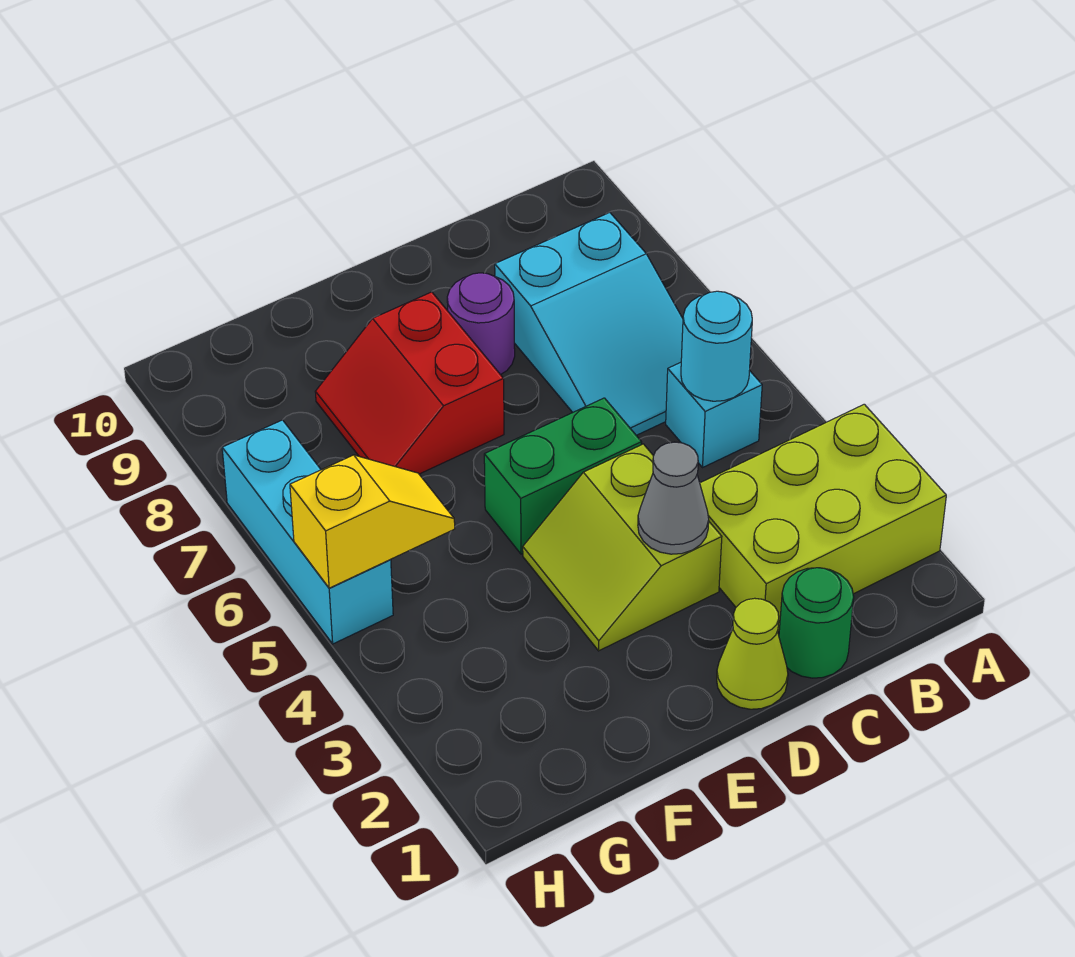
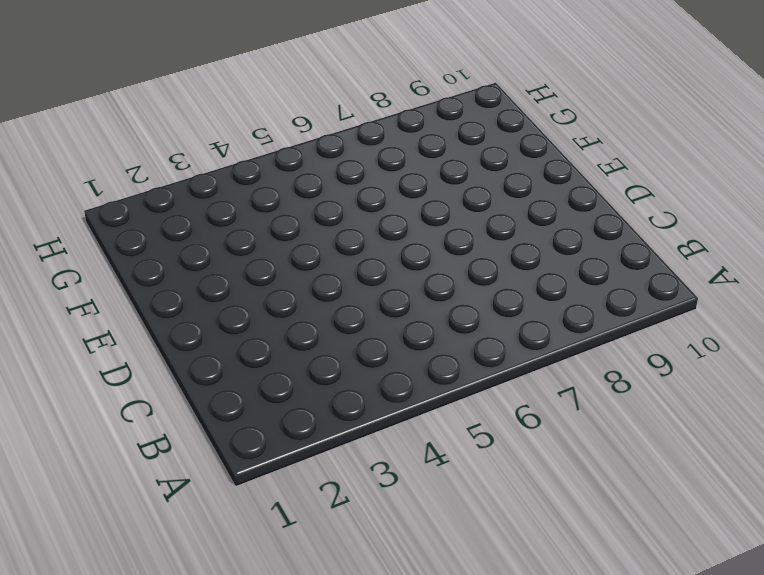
none -> lime 2x3 brick [700,404,946,631]
none -> cyan 1x1 brick [666,362,762,467]
none -> cyan 2x3 slope [495,213,683,435]

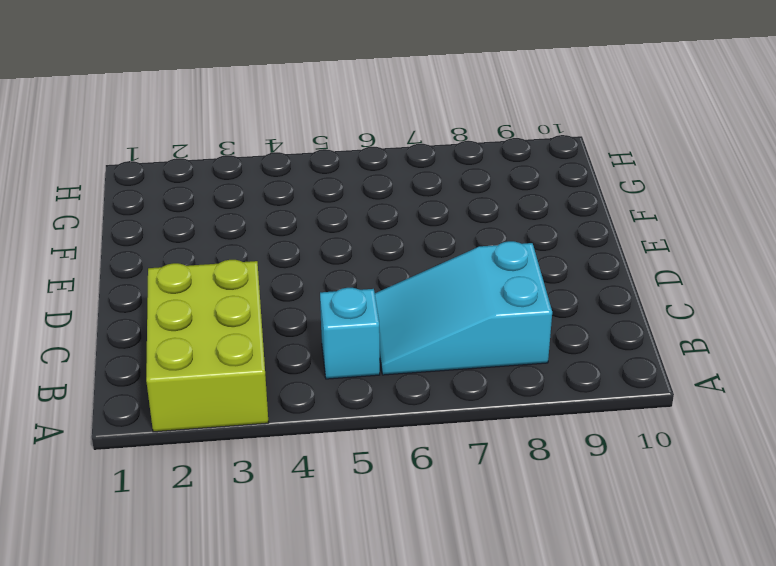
none -> green 1x1 round brick [779,568,854,678]
none -> lime 1x1 cone [717,598,788,709]
none -> lime 2x2 slope [523,444,722,651]

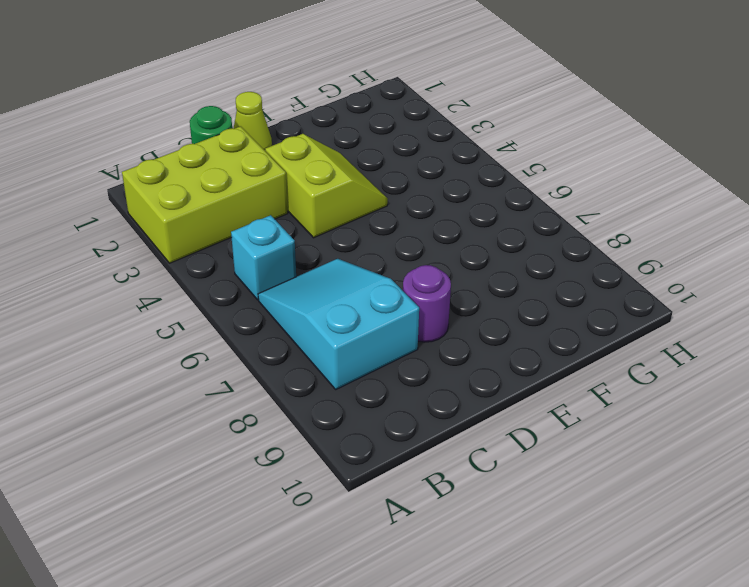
none -> green 1x2 brick [484,398,642,554]
none -> red 2x2 slope [315,292,504,474]
none -> cyan 1x3 brick [222,420,393,644]

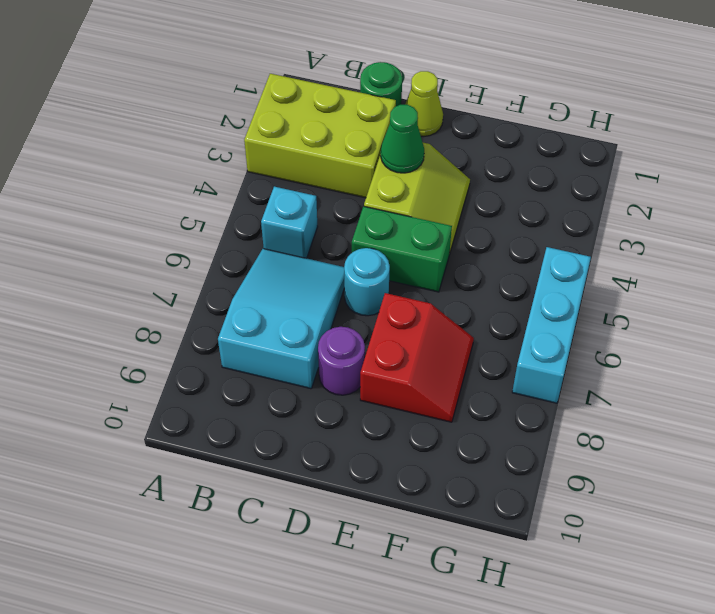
green 1x1 cone [381,105,424,173] -> grey 1x1 cone [638,442,709,554]
cyan 1x1 round brick [344,248,390,316] -> cyan 1x1 round brick moved to [681,291,752,401]
none -> yellow 1x2 slope [290,455,455,588]

